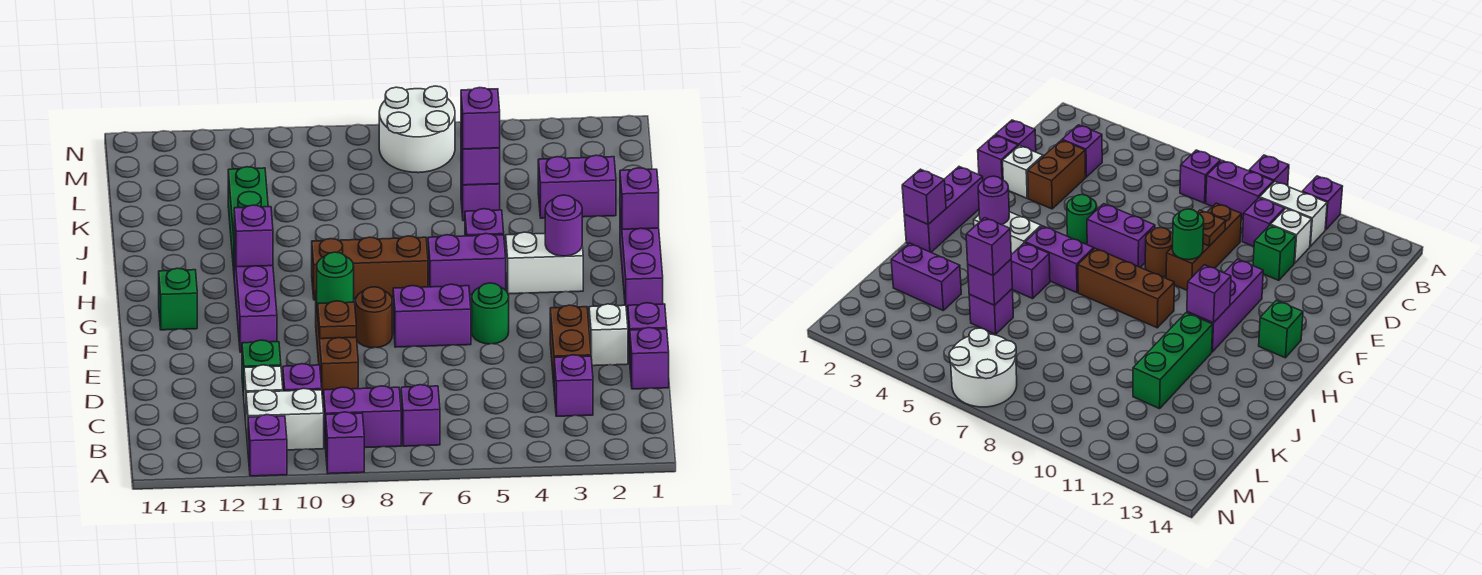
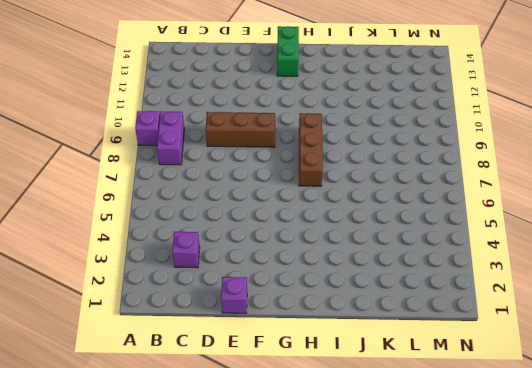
green 1x2 brick [277,26,299,76] -> green 1x1 brick [159,268,197,330]
none -> purple 1x1 brick [248,415,287,476]
none -> purple 1x1 brick [401,385,440,446]
none -> white 1x2 brick [246,388,324,450]
none -> purple 1x1 brick [283,364,322,391]

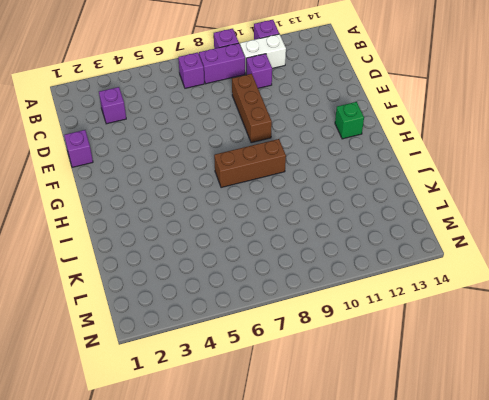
none -> white 1x1 brick [244,365,283,421]
none -> purple 1x1 brick [630,328,669,389]
none -> brown 1x2 brick [550,305,591,383]
none -> green 1x1 brick [242,340,281,396]

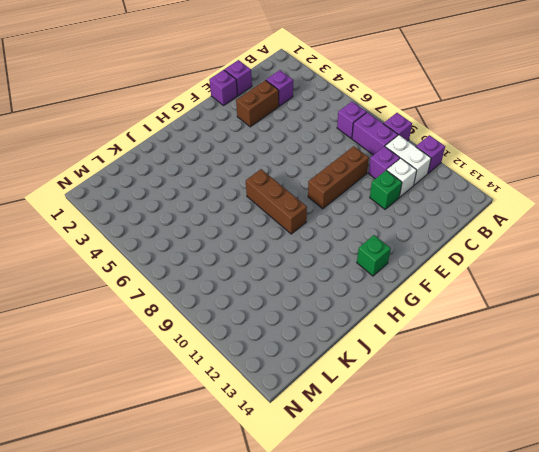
none -> white 1x1 brick [589,304,628,366]
none -> green 1x1 round brick [472,283,509,344]
none -> purple 1x2 brick [393,284,471,347]
none -> brown 1x1 round brick [355,287,392,348]

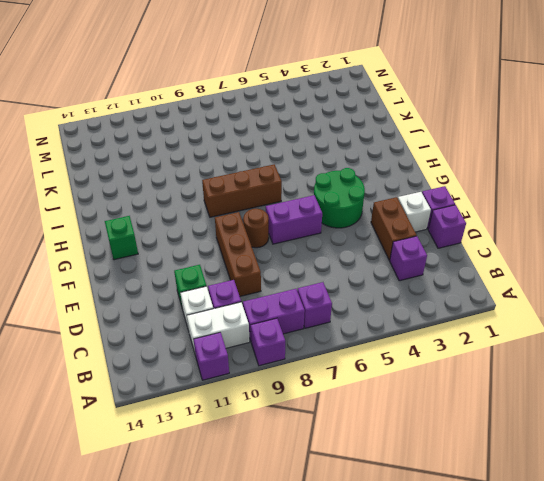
green 2x2 round brick [314,168,365,228] -> green 1x1 round brick [472,283,509,344]
none -> purple 1x3 brick [234,248,277,352]
none -> purple 1x3 brick [620,213,663,315]
none -> white 1x2 brick [506,232,583,294]
none -> purple 1x2 brick [428,234,506,295]

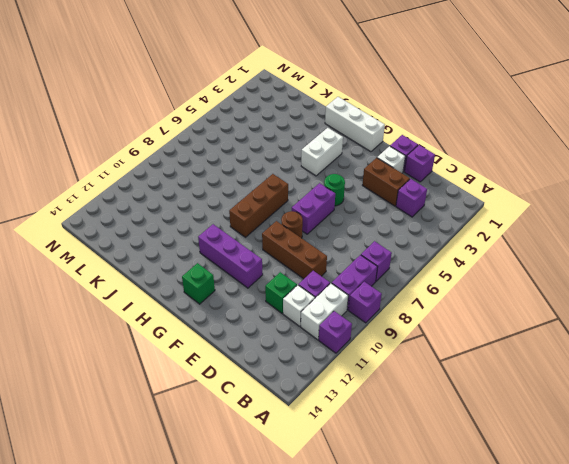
white 1x3 brick [325,97,385,152] -> purple 1x3 brick [620,213,663,315]
none -> purple 1x2 brick [428,234,506,295]
none -> purple 1x1 brick [465,209,504,236]
none -> green 1x3 brick [228,167,268,270]
none -> purple 1x2 brick [538,155,616,218]

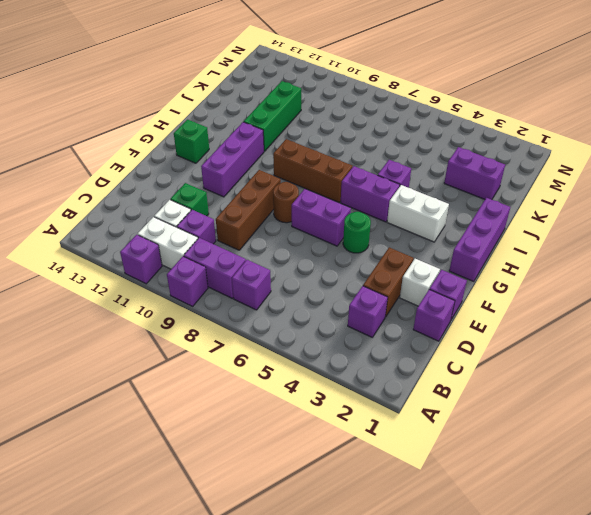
none -> purple 1x1 brick [461,169,500,221]
none -> white 2x2 round brick [379,86,455,173]
none -> brown 1x1 plate [318,301,356,339]
none -> green 1x1 round brick [317,252,354,304]

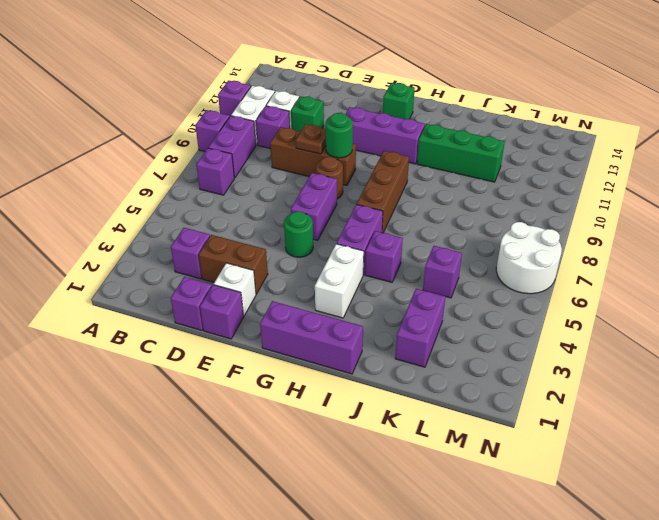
none -> purple 1x1 round brick [545,195,582,256]
none -> purple 1x1 brick [234,205,273,267]
none -> purple 1x1 brick [620,168,659,229]
none -> purple 1x1 brick [461,133,500,185]

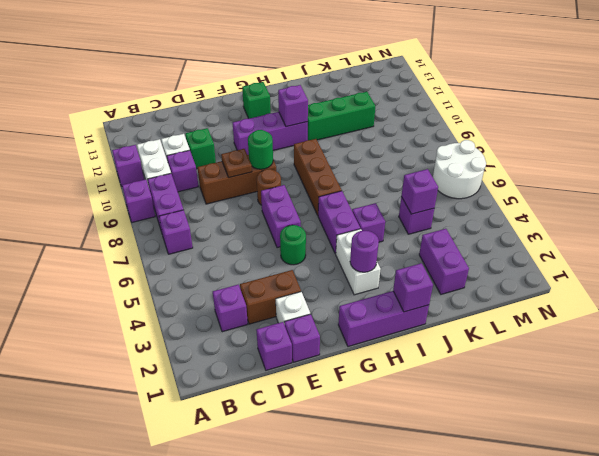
none -> purple 1x1 brick [461,88,500,149]

